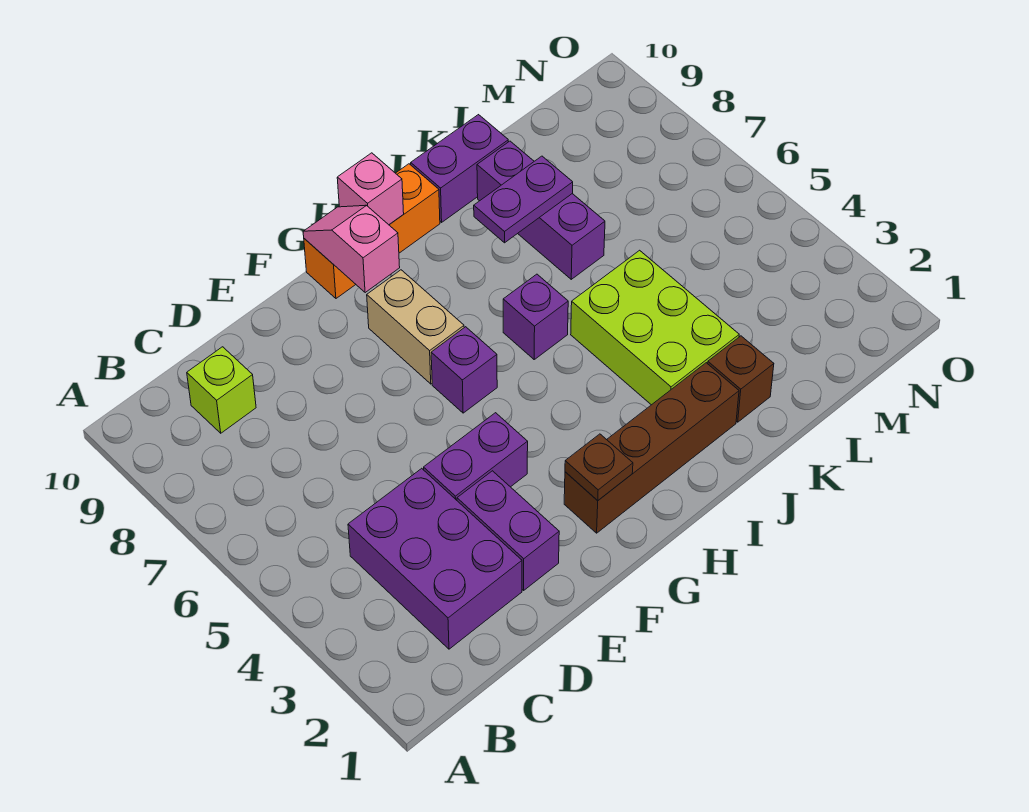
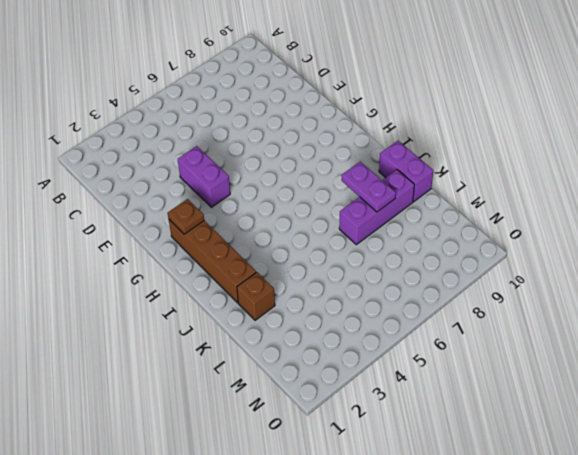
none -> purple 2x3 brick [348,468,522,649]
none -> lime 1x1 brick [187,347,256,433]
none -> purple 1x2 brick [457,471,559,590]

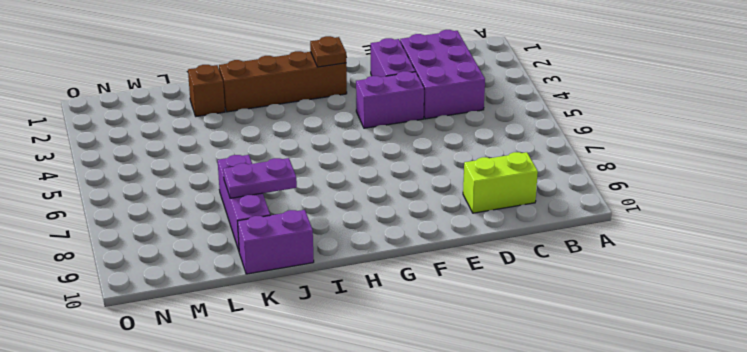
lime 1x2 brick [463,152,538,213] -> lime 1x1 brick [187,347,256,433]
none -> purple 1x1 brick [431,327,497,413]
none -> tan 1x2 brick [367,270,464,384]
none -> orange 1x3 brick [304,164,440,298]

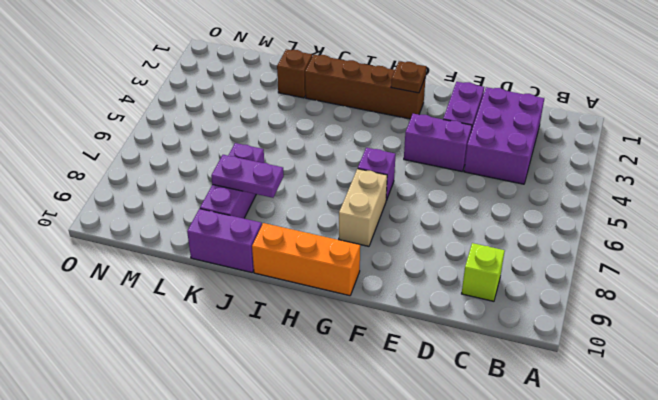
none -> purple 1x1 brick [503,274,568,359]
none -> lime 2x3 brick [571,250,739,405]
none -> pink 1x2 slope [303,205,400,293]

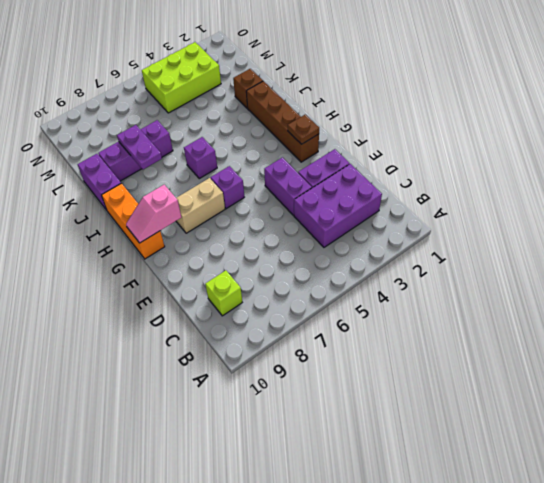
lime 2x3 brick [142,42,221,113] -> lime 2x3 brick moved to [571,250,739,405]
none -> pink 1x1 brick [337,153,404,225]

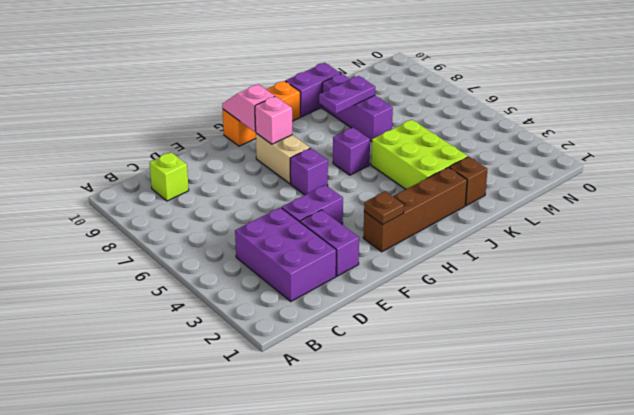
pink 1x1 brick [255,96,292,144] -> pink 1x1 brick moved to [337,153,404,225]

